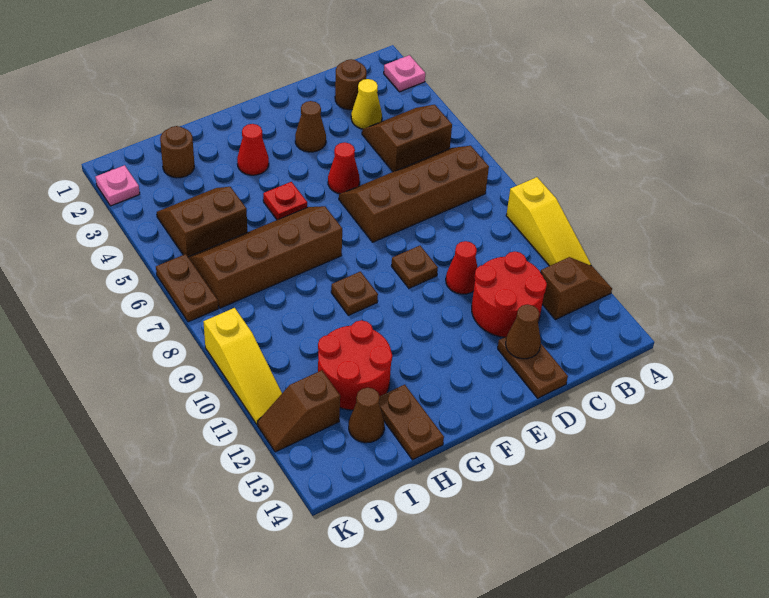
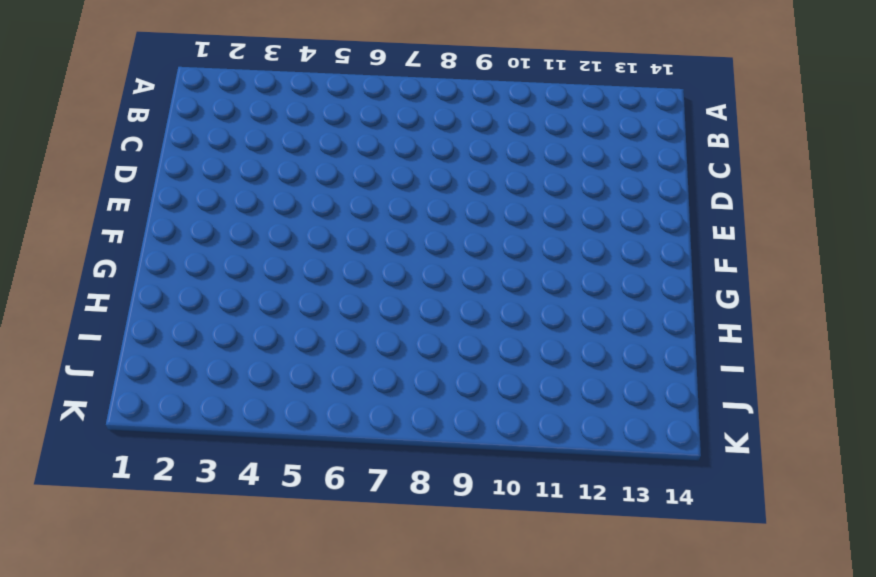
none -> pink 1x1 plate [384,55,425,92]
none -> yellow 1x3 slope [506,177,591,266]
none -> brown 1x2 slope [541,257,612,319]

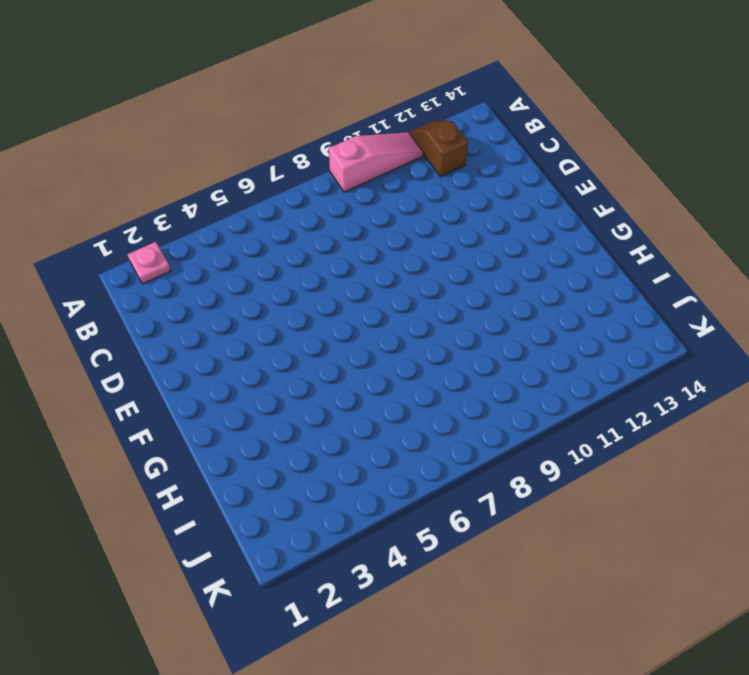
pink 1x3 slope [329,132,423,192] -> yellow 1x3 slope [506,177,591,266]
none -> brown 2x2 slope [362,105,452,172]
none -> brown 2x4 slope [339,146,489,242]
none -> brown 1x1 round brick [335,59,366,110]

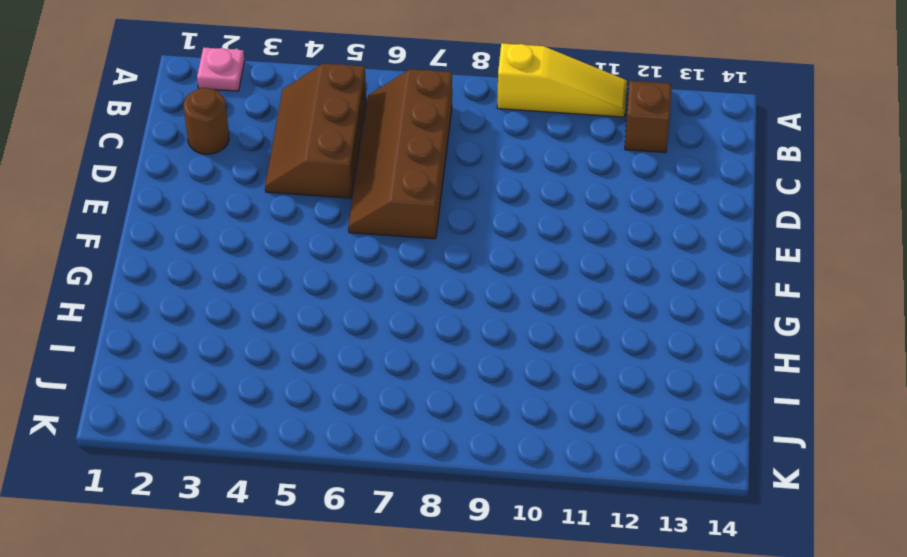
brown 2x3 slope [265,64,366,198] -> brown 2x2 slope [362,105,452,172]
none -> yellow 1x1 cone [351,79,382,129]
none -> red 2x2 round brick [472,252,547,337]
none -> red 1x1 cone [446,241,478,294]

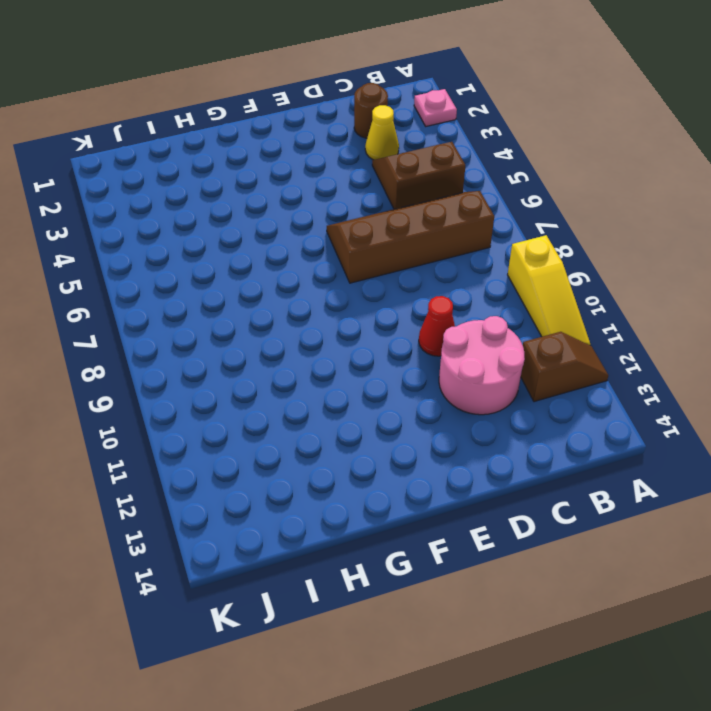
pink 2x2 round brick [439,316,525,415] -> red 2x2 round brick [472,252,547,337]
none -> brown 1x2 plate [498,337,568,398]
none -> brown 1x1 cone [295,101,326,152]
none -> red 1x1 cone [328,142,360,194]

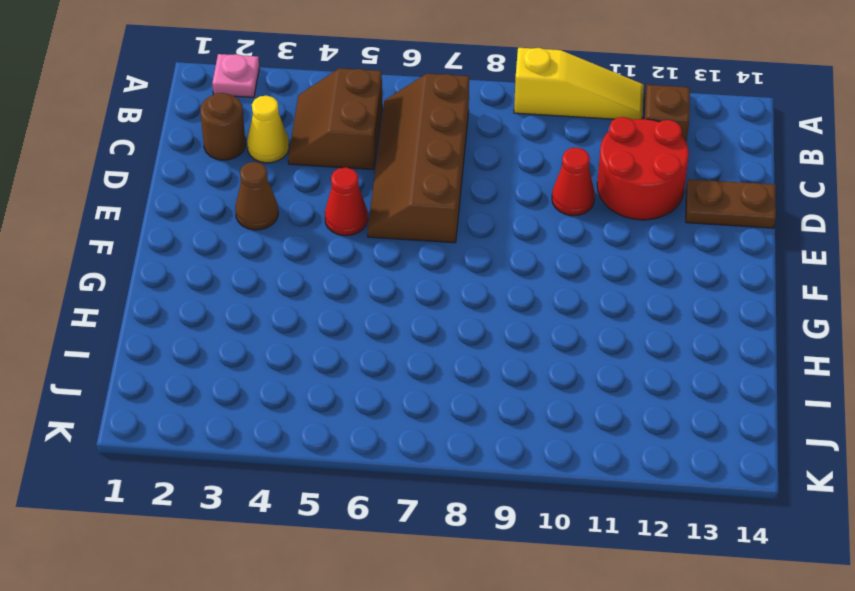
none -> brown 1x1 plate [391,246,438,288]
none -> red 1x1 cone [237,124,269,175]
none -> red 1x1 plate [263,182,307,220]

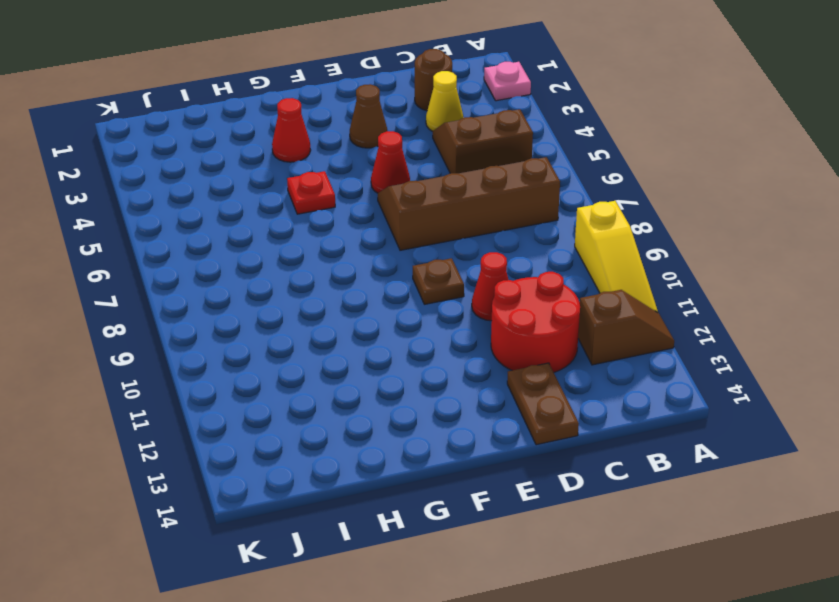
none -> brown 2x4 slope [188,206,342,308]
none -> brown 1x1 plate [331,272,378,315]
none -> red 2x2 round brick [318,320,392,410]

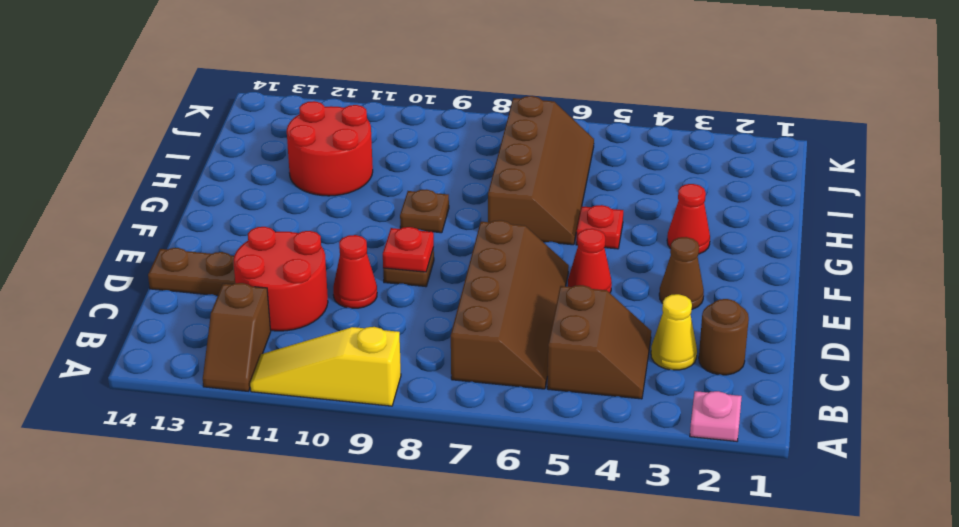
red 1x1 plate [383,227,434,272] -> none
none -> brown 1x2 plate [379,385,444,460]
none -> brown 1x1 round brick [160,126,194,178]
none -> brown 2x2 slope [157,187,247,257]

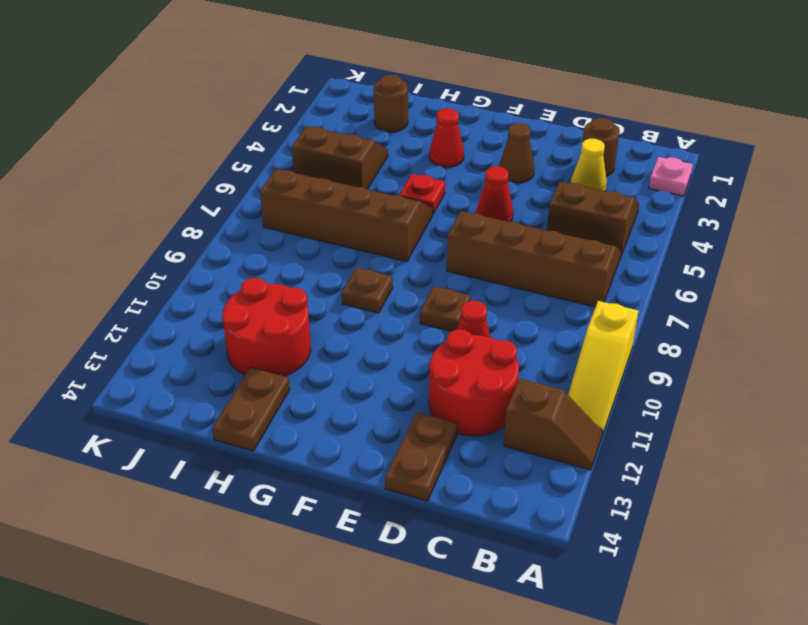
none -> brown 1x1 cone [349,388,384,443]
none -> brown 1x2 slope [258,370,340,452]
none -> pink 1x1 plate [96,165,140,206]

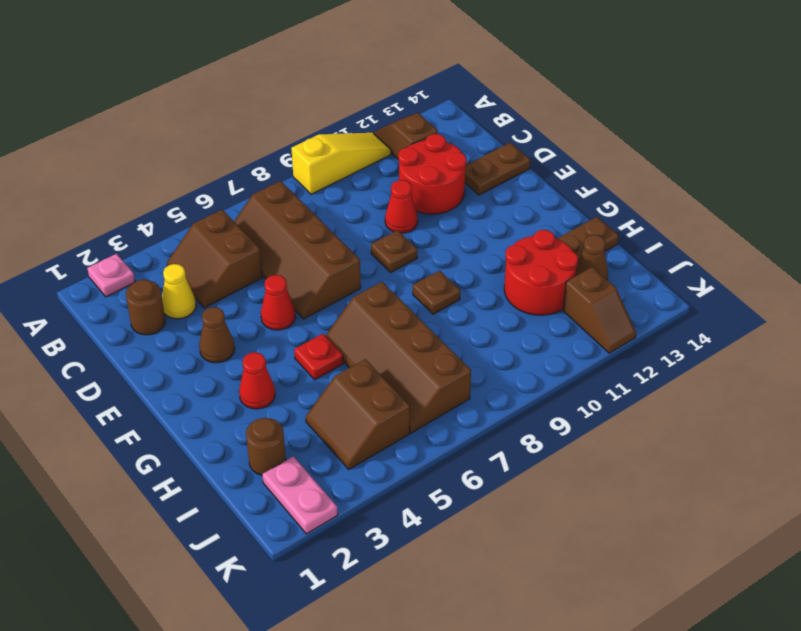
pink 1x2 plate [262,456,338,534] -> pink 1x1 plate [96,165,140,206]
none -> brown 1x2 plate [156,254,218,322]
none -> yellow 1x3 slope [203,308,282,425]
none -> brown 1x1 cone [506,305,541,359]

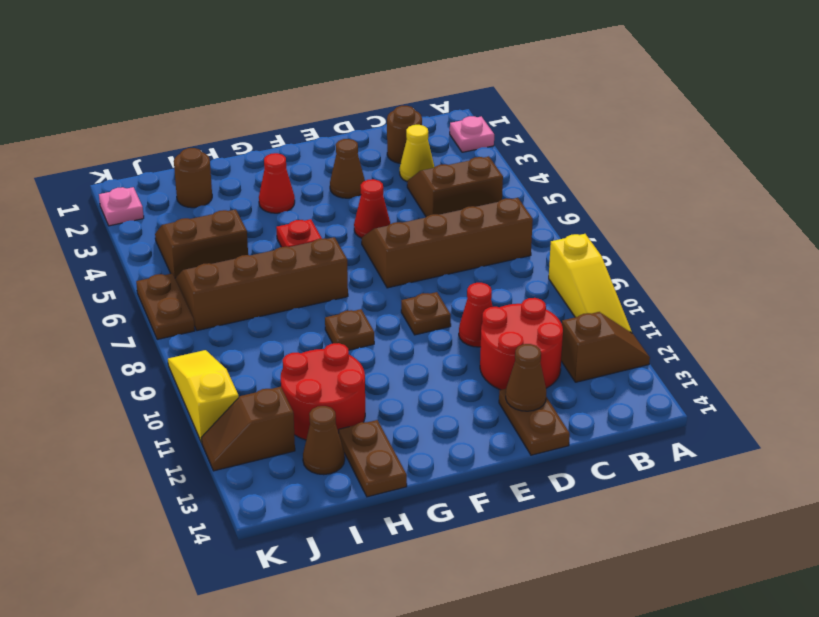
yellow 1x3 slope [168,350,239,443] -> yellow 1x3 slope turned to [203,308,282,425]

